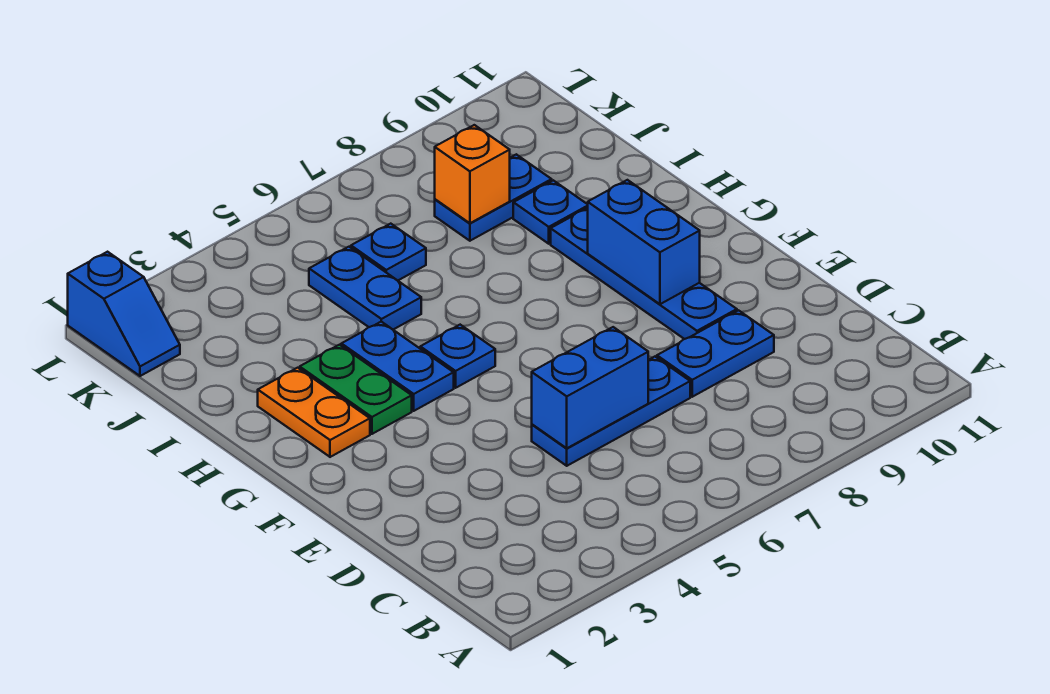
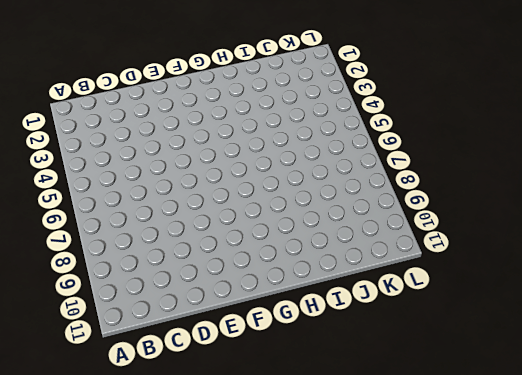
none -> blue 1x3 plate [532,357,690,466]
none -> blue 1x2 plate [657,310,774,397]
none -> blue 1x4 plate [551,208,737,339]

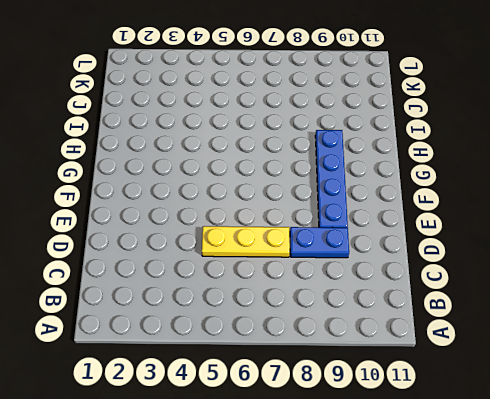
yellow 1x3 plate [202,226,290,257] -> blue 1x3 plate [532,357,690,466]
none -> orange 1x2 plate [258,368,370,457]
none -> green 1x2 plate [300,345,412,434]
none -> blue 1x2 plate [341,322,454,411]

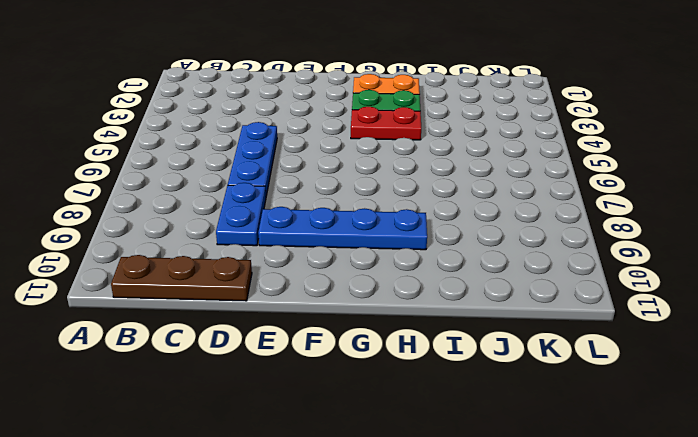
brown 1x3 plate [111,255,252,301] -> none
red 1x2 plate [351,107,421,140] -> blue 1x2 plate [341,322,454,411]
none -> blue 1x1 plate [420,325,495,388]
none -> blue 1x2 plate [309,247,421,329]
none -> blue 1x1 plate [513,180,588,244]

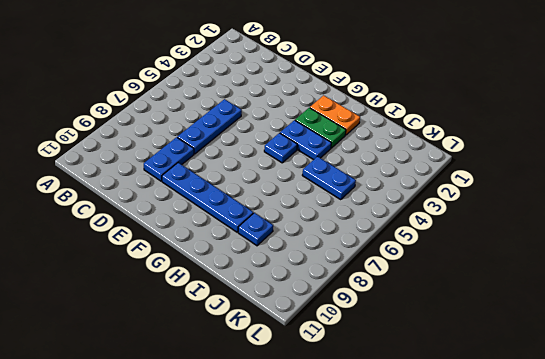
none -> blue 1x1 plate [351,224,426,281]
none -> blue 1x2 plate [435,154,552,241]
none -> blue 1x2 slope [68,252,180,376]

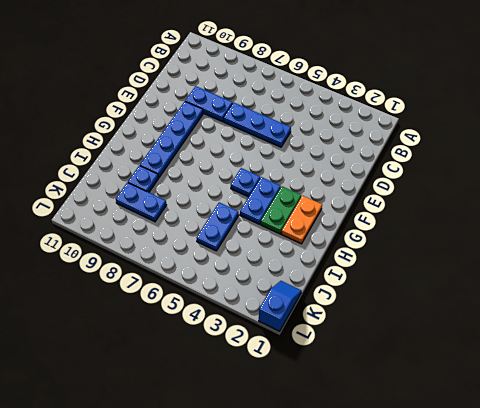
none -> blue 1x1 plate [351,224,426,281]
none -> blue 1x2 brick [532,327,648,448]
none -> blue 1x2 brick [588,180,700,304]

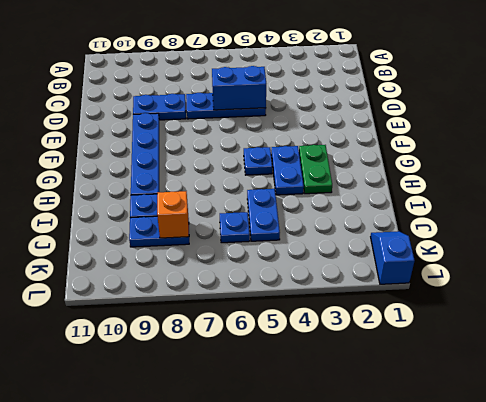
none -> orange 1x2 plate [258,368,370,457]
none -> blue 1x2 brick [588,180,700,304]

